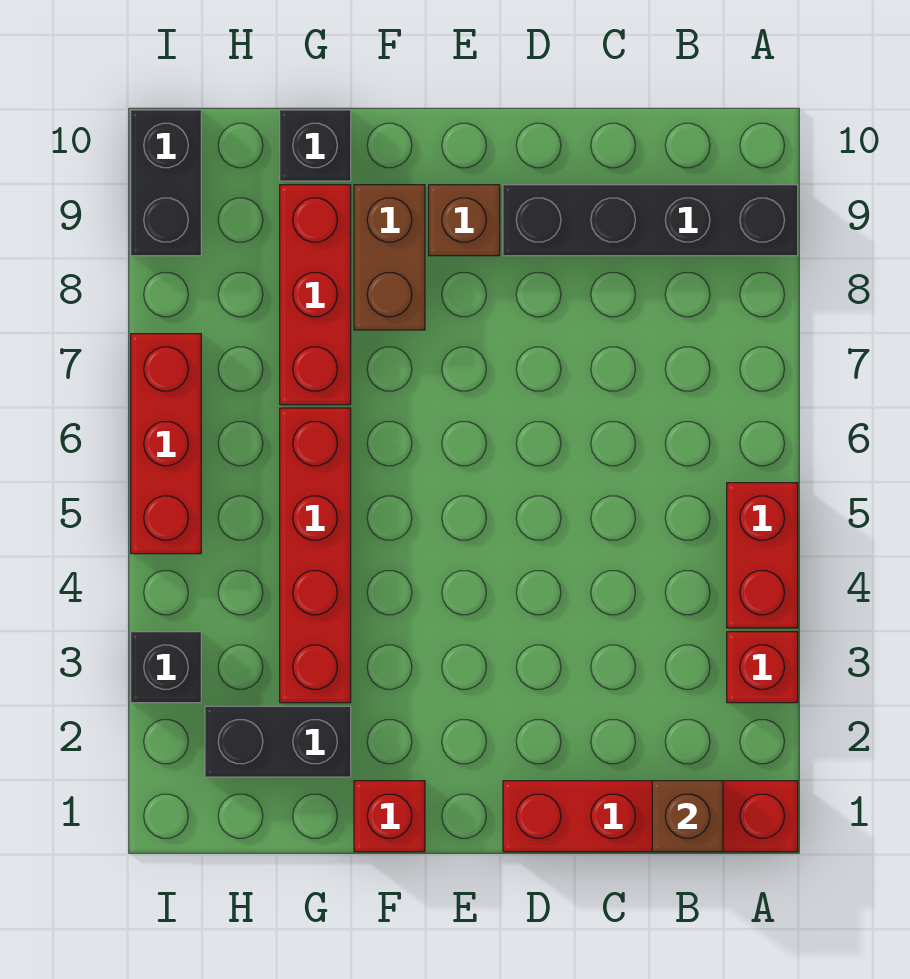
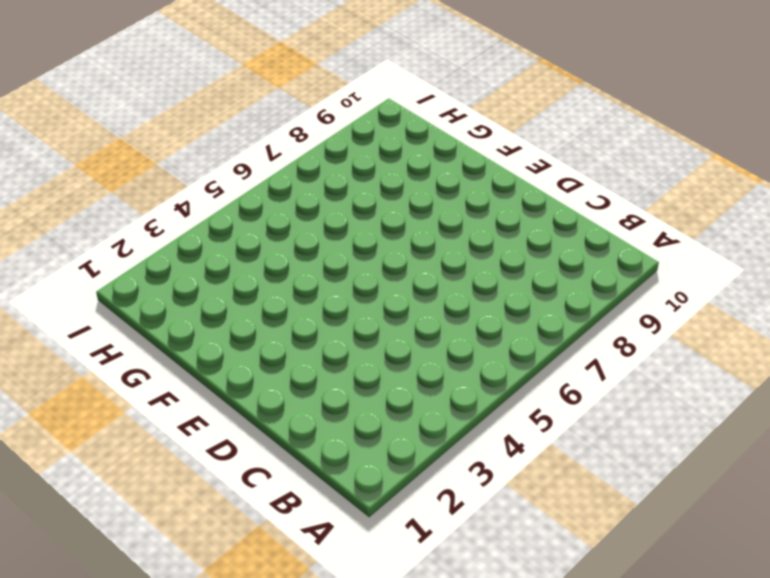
none -> red 1x4 brick [503,781,798,852]
none -> red 1x1 brick [727,632,798,703]
none -> red 1x2 brick [727,483,798,628]

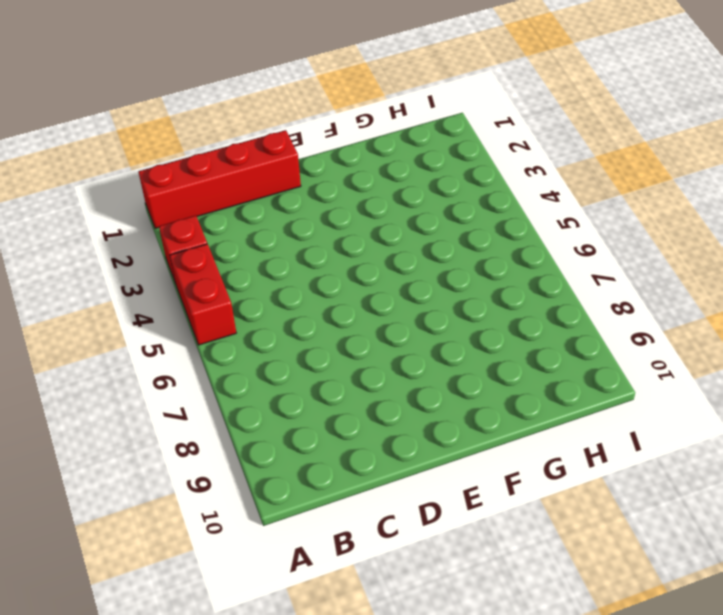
none -> black 1x4 brick [503,185,798,256]
none -> brown 1x1 brick [429,185,500,256]
none -> red 1x1 brick [354,781,425,852]

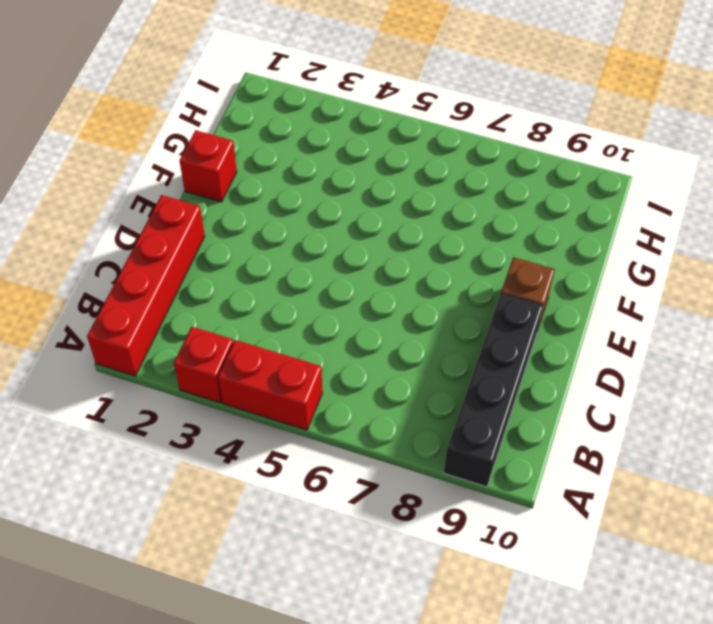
none -> brown 1x2 brick [354,185,425,330]
none -> black 1x2 brick [205,706,351,777]
none -> red 1x4 brick [280,408,351,703]

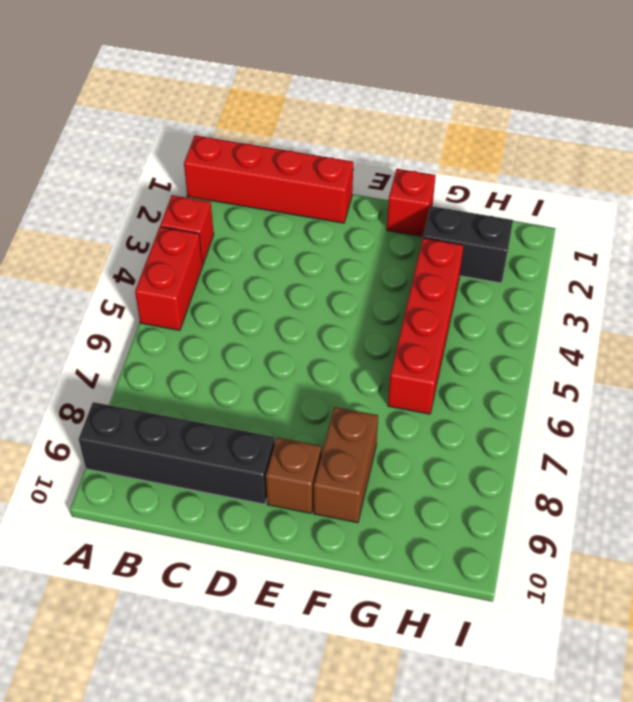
none -> red 1x3 brick [280,185,351,405]
none -> black 1x1 brick [280,110,351,181]
none -> black 1x1 brick [131,632,201,703]

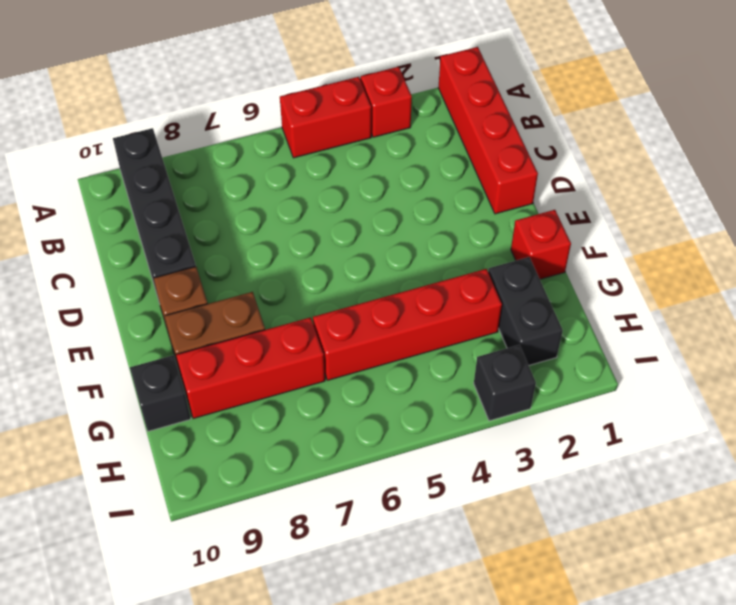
none -> red 1x3 brick [131,334,201,554]
none -> black 1x2 brick [131,110,201,256]
none -> brown 1x1 brick [652,781,723,852]

